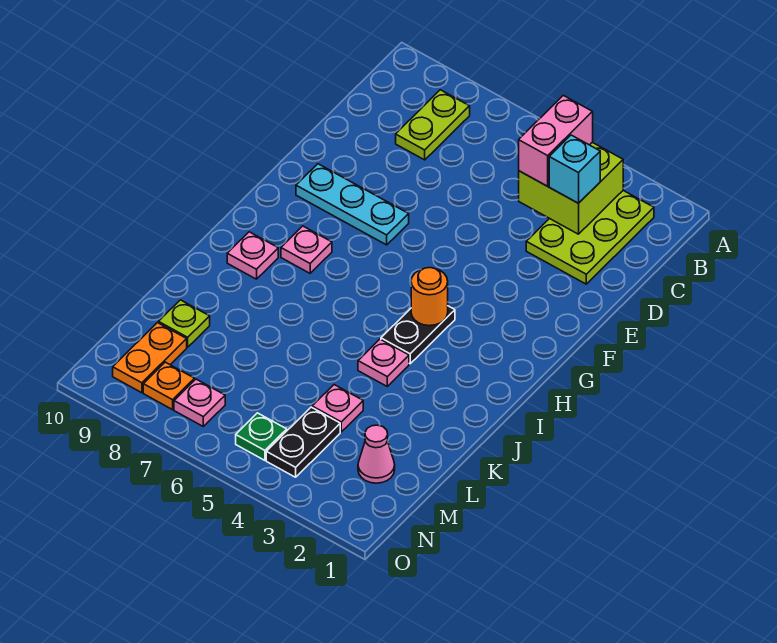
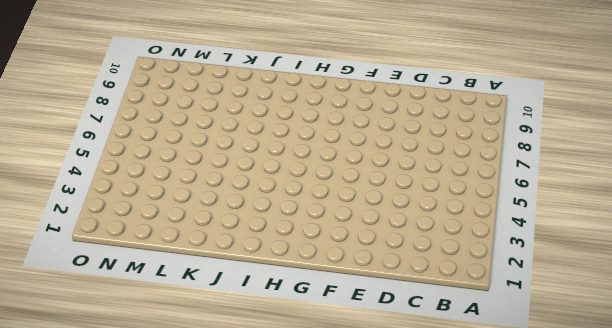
none -> lime 2x3 plate [526,191,654,284]
none -> lime 1x2 plate [396,90,470,160]
none -> cyan 1x3 plate [296,164,409,245]

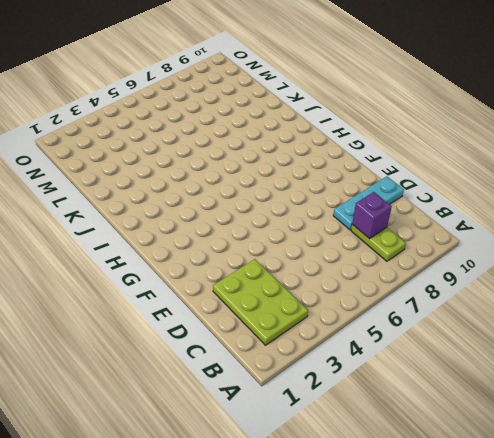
purple 1x1 brick [352,192,392,239] -> none
cyan 1x3 plate [333,176,404,230] -> cyan 1x3 plate moved to [296,164,409,245]
none -> black 1x2 plate [381,306,455,364]
none -> pink 1x1 plate [281,226,332,273]
none -> pink 1x1 plate [227,232,278,279]

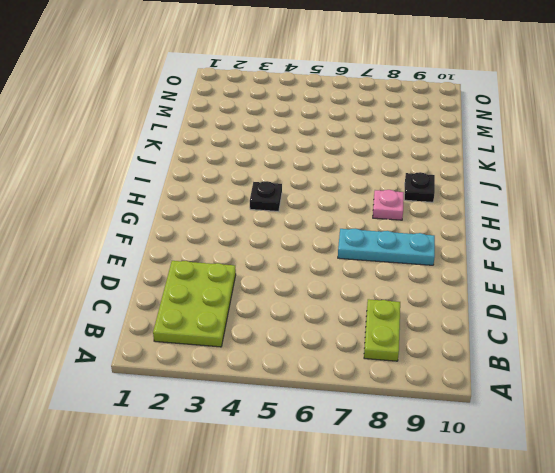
black 1x1 plate [250,181,282,211] -> black 1x2 plate [381,306,455,364]
black 1x1 plate [404,172,435,202] -> pink 1x1 plate [227,232,278,279]
none -> pink 1x1 plate [358,339,409,386]
none -> pink 1x1 plate [312,385,363,432]
none -> lime 1x1 plate [158,300,210,347]

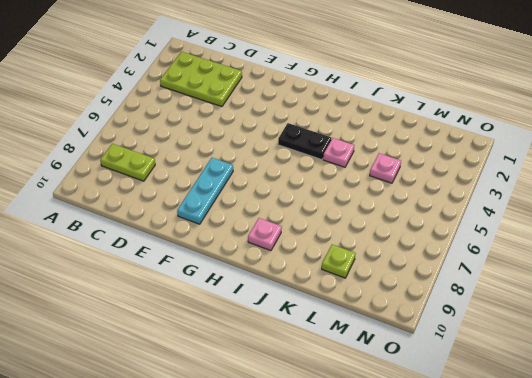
none -> pink 1x1 plate [281,226,332,273]
none -> pink 1x1 cone [358,425,395,483]
none -> black 1x2 plate [266,407,340,477]

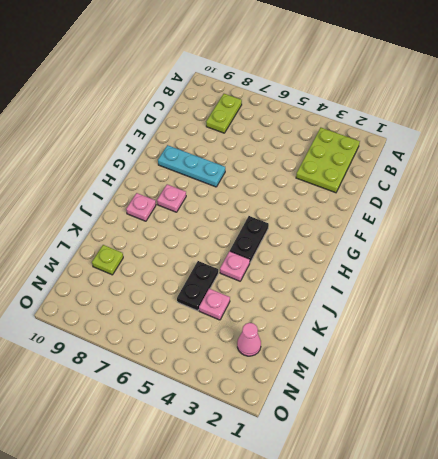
black 1x2 plate [177,261,218,311] -> black 1x2 plate moved to [266,407,340,477]
none -> orange 1x2 plate [113,323,187,393]
none -> green 1x1 plate [236,413,287,460]
none -> pink 1x1 plate [174,379,225,426]

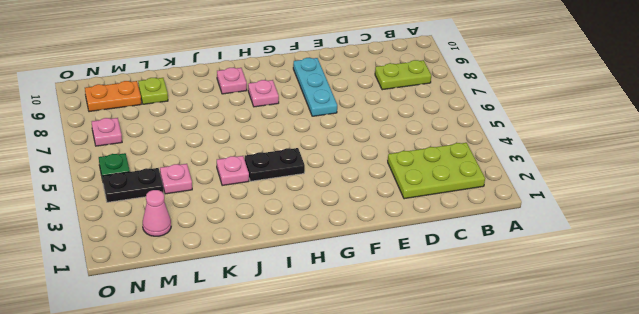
none -> orange 1x1 plate [143,362,194,410]
none -> lime 2x2 brick [519,142,623,234]
none -> orange 1x1 round brick [411,268,448,326]

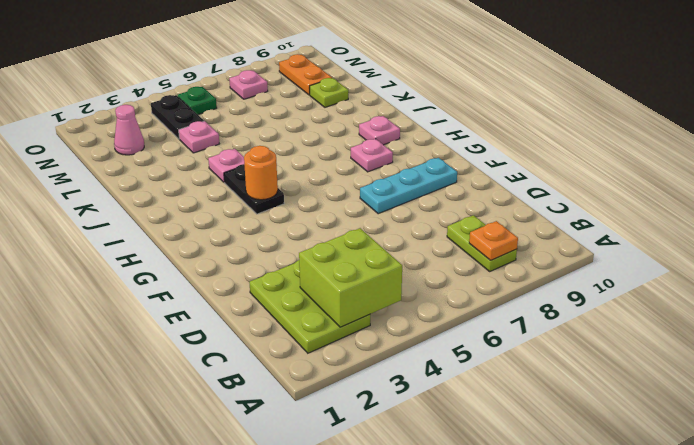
orange 1x1 plate [469,221,518,260] -> orange 1x1 plate moved to [143,362,194,410]
none -> pink 1x2 brick [519,95,593,186]
none -> cyan 1x1 brick [549,135,600,203]

